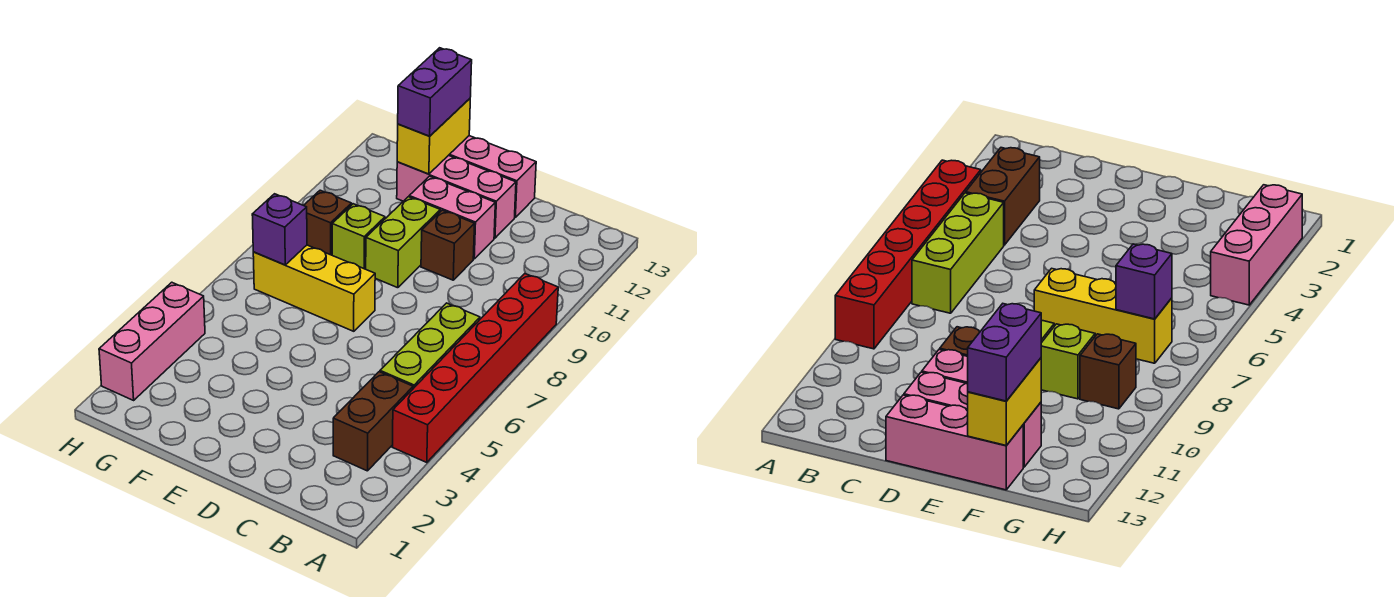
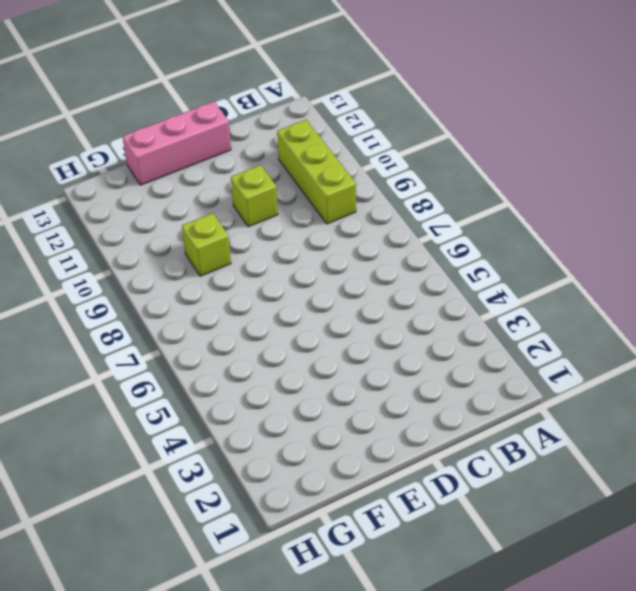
lime 1x3 brick [277,120,356,224] -> lime 1x3 brick moved to [380,303,480,389]
lime 1x1 brick [231,165,278,227] -> brown 1x1 brick [421,210,475,280]
none -> red 1x6 brick [393,274,558,463]
none -> brown 1x2 brick [333,372,413,471]
none -> pink 1x2 brick [409,176,495,259]

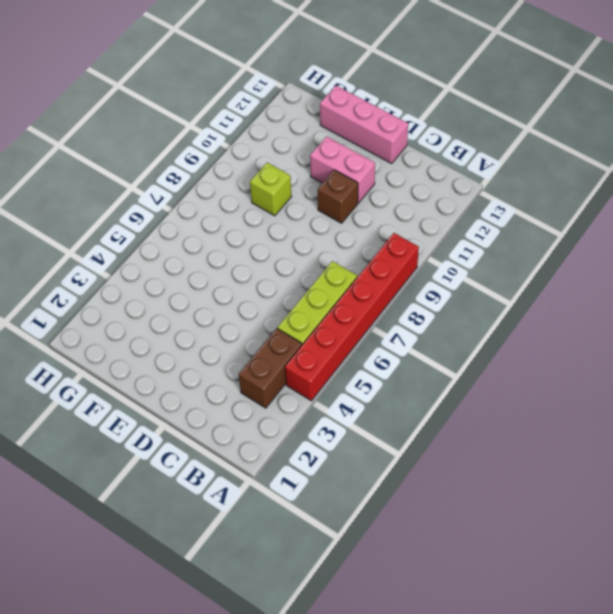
none -> pink 1x3 brick [397,155,516,238]
none -> yellow 1x3 brick [253,245,375,331]
none -> lime 1x2 brick [366,197,440,288]

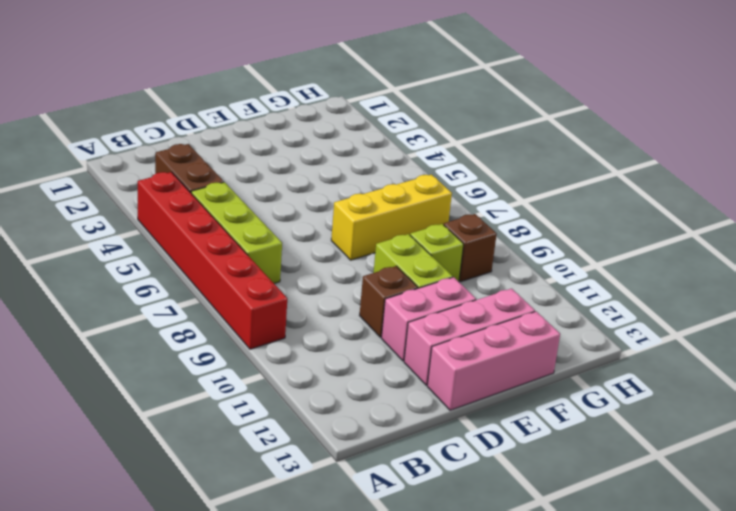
none -> pink 1x3 brick [99,282,205,400]
none -> yellow 1x2 brick [397,99,470,174]
none -> purple 1x1 brick [252,194,307,265]

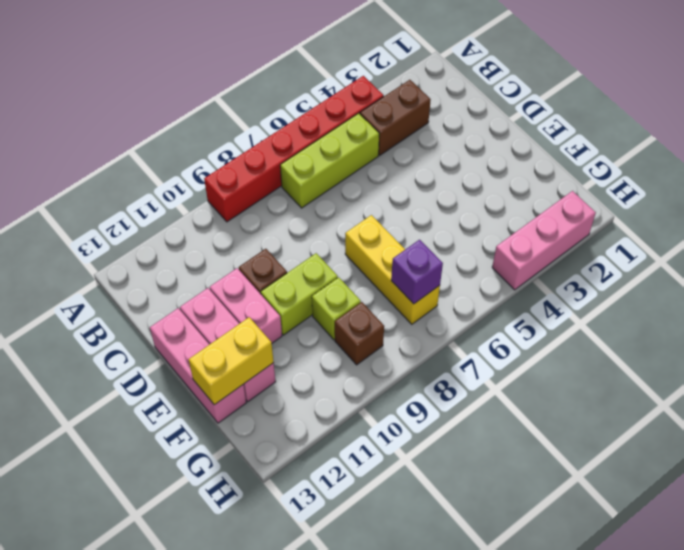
none -> purple 1x2 brick [398,48,472,136]

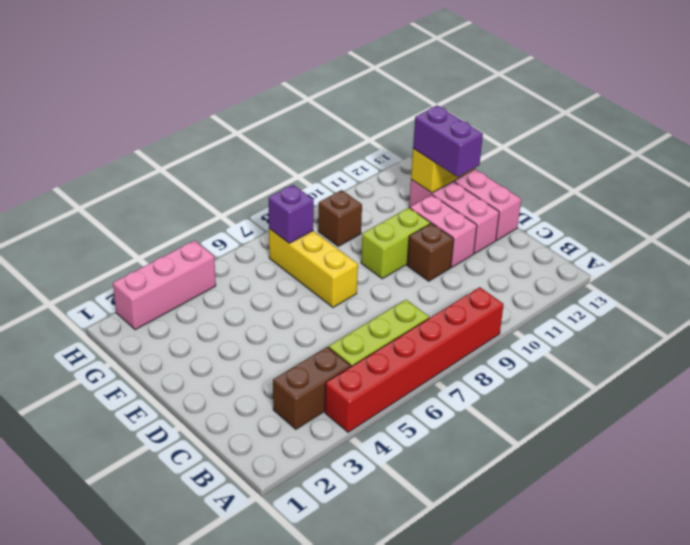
purple 1x2 brick [413,105,483,177] -> purple 1x2 brick turned to [398,48,472,136]
none -> lime 1x1 brick [332,204,385,269]

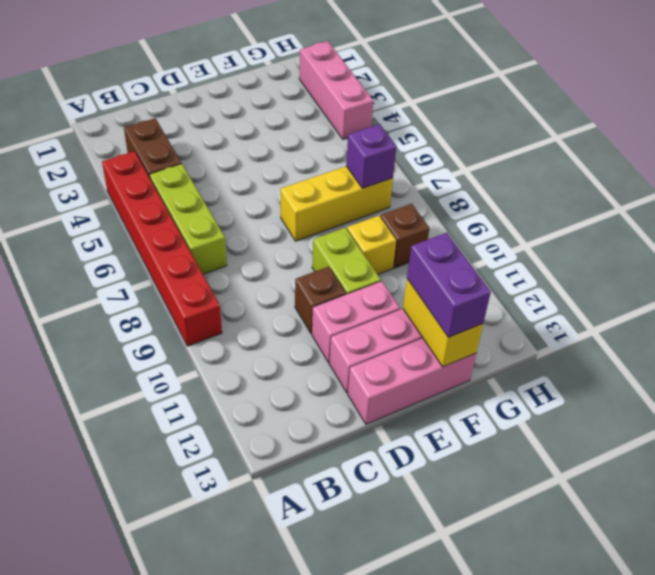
yellow 1x1 brick [347,216,396,274] -> lime 1x1 brick [332,204,385,269]

